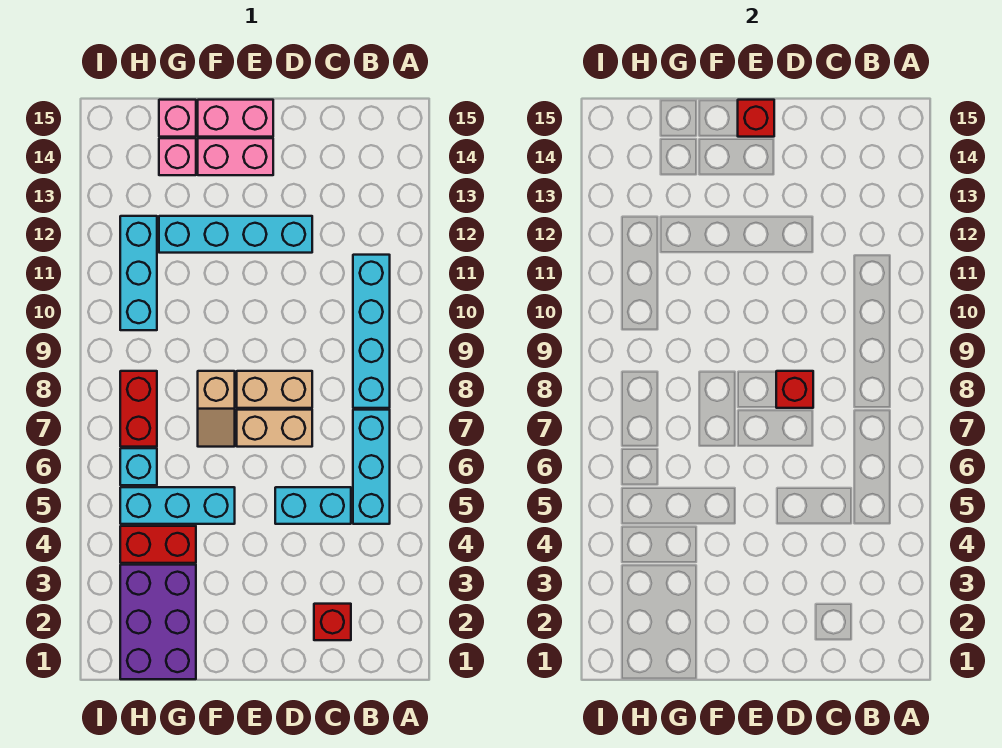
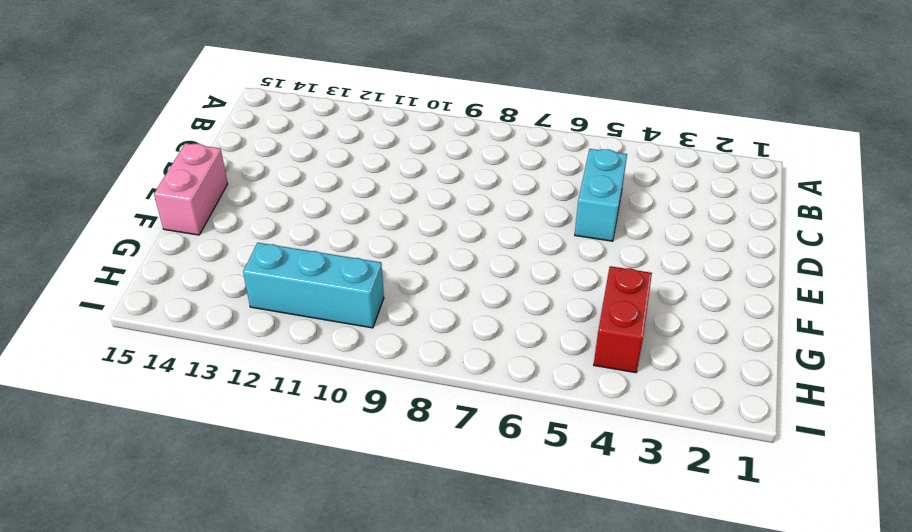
none -> cyan 1x3 brick [353,410,390,524]
none -> cyan 1x4 brick [353,255,390,408]
none -> red 1x1 brick [314,604,351,640]

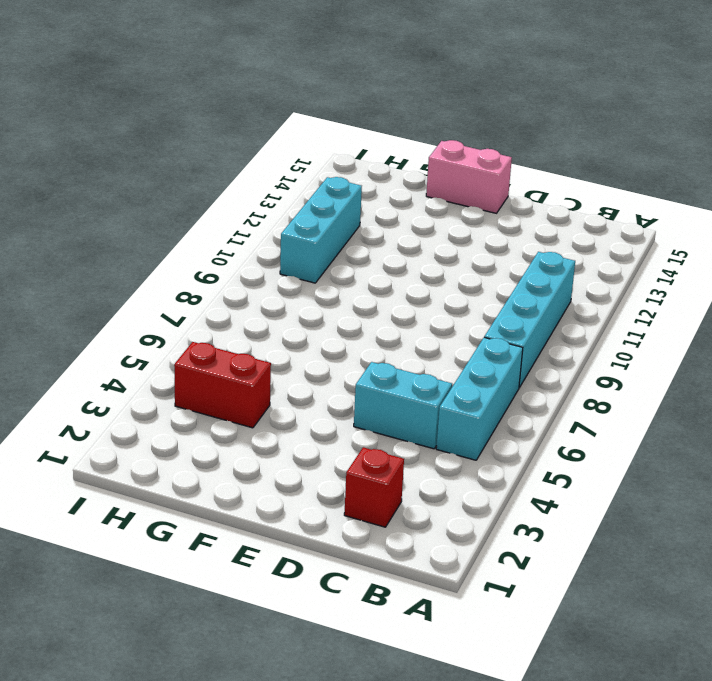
none -> tan 1x2 brick [237,410,312,447]
none -> tan 1x2 brick [237,371,312,408]
none -> cyan 1x4 brick [159,216,312,253]

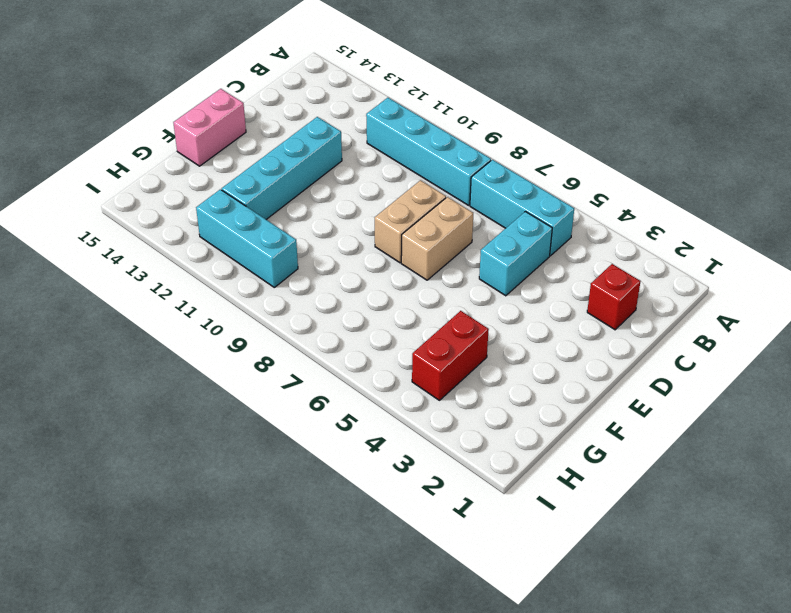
none -> pink 1x2 brick [198,138,273,175]
none -> cyan 1x3 brick [120,487,235,524]
none -> tan 1x2 slope [198,371,235,447]

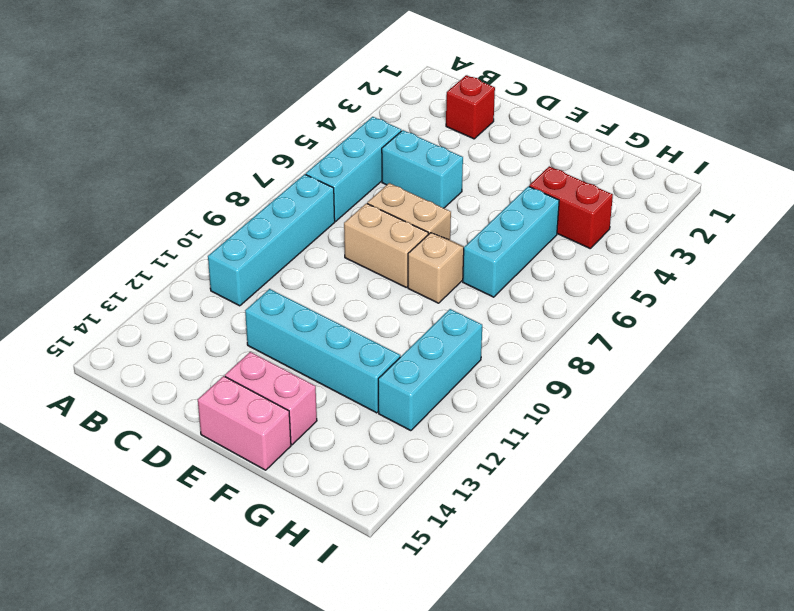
cyan 1x3 brick [463,186,559,297] -> cyan 1x3 brick turned to [120,487,235,524]
none -> purple 2x3 brick [120,565,196,679]
none -> pink 1x1 brick [159,138,196,175]
none -> pink 1x1 brick [159,100,196,137]

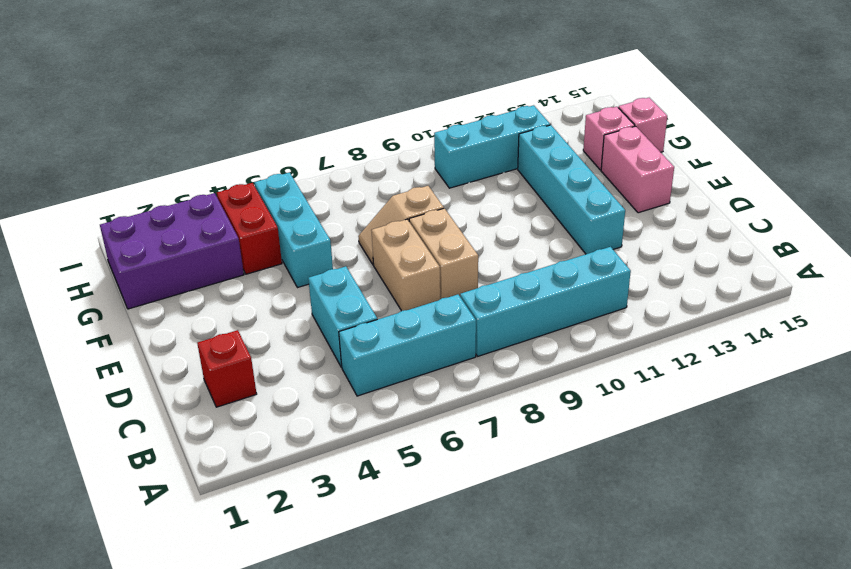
none -> pink 1x2 brick [198,100,273,137]
none -> cyan 1x1 brick [120,448,157,485]
none -> red 1x2 brick [120,371,157,447]

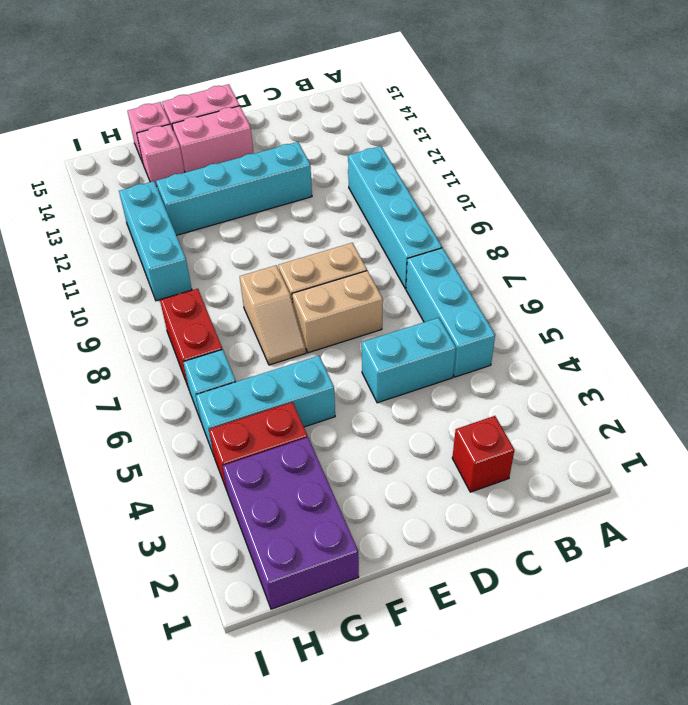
none -> red 1x1 brick [776,371,813,408]
none -> red 1x1 brick [738,100,774,137]

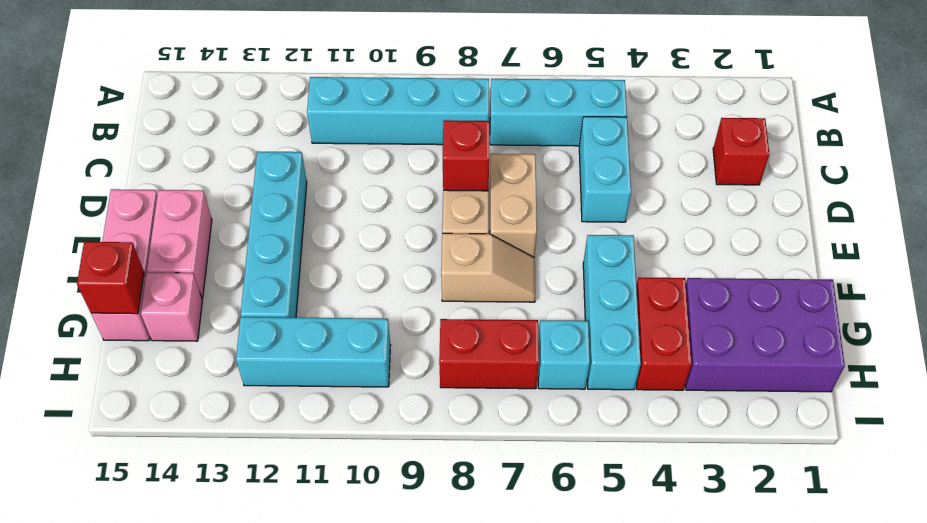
red 1x1 brick [77,242,144,314] -> red 1x1 brick moved to [738,100,774,137]

